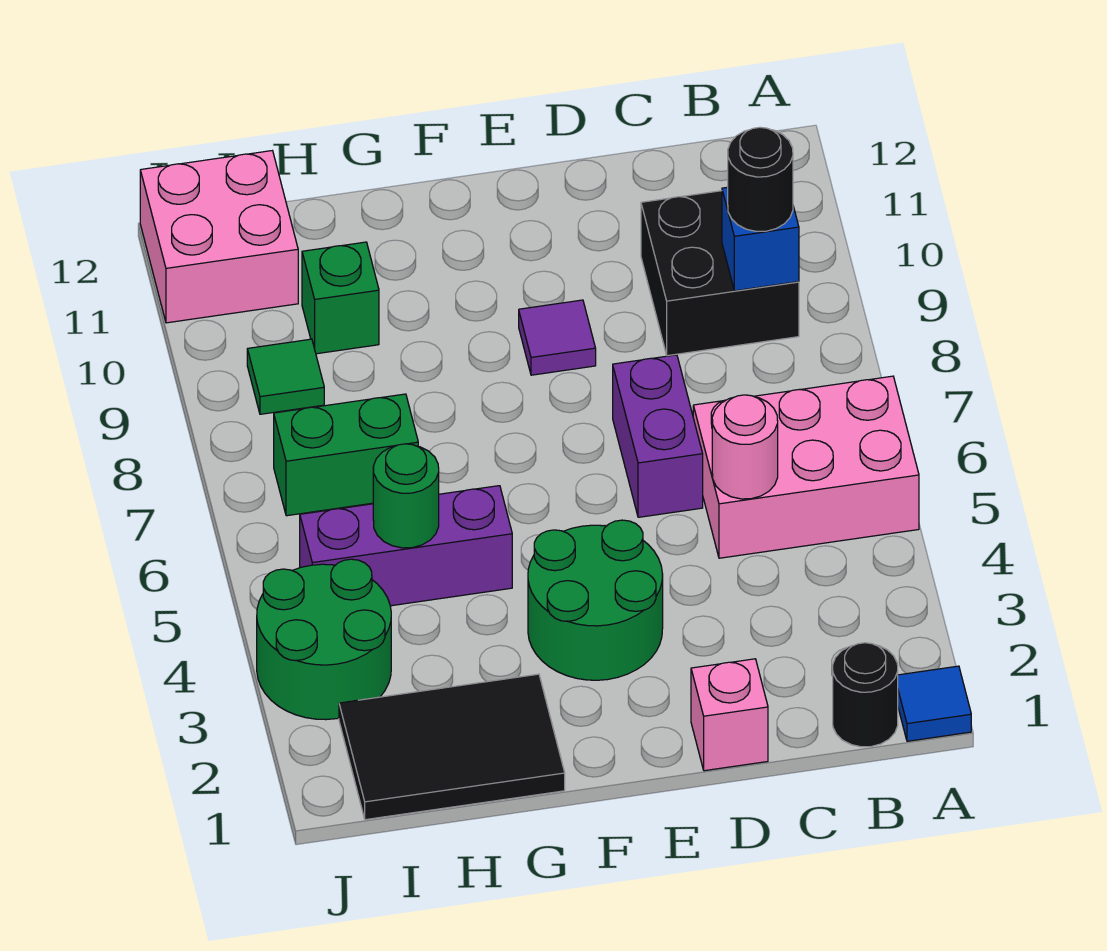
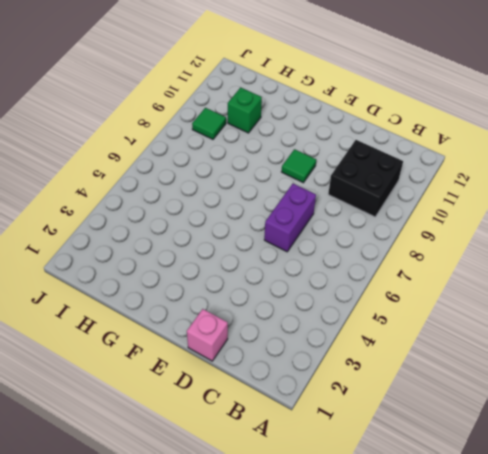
green 1x1 tile [282,149,316,183] -> purple 1x1 tile [519,300,596,375]
none -> blue 1x1 tile [898,666,971,741]
none -> pink 2x3 brick [693,376,919,558]
none -> black 1x1 round brick [833,643,898,747]

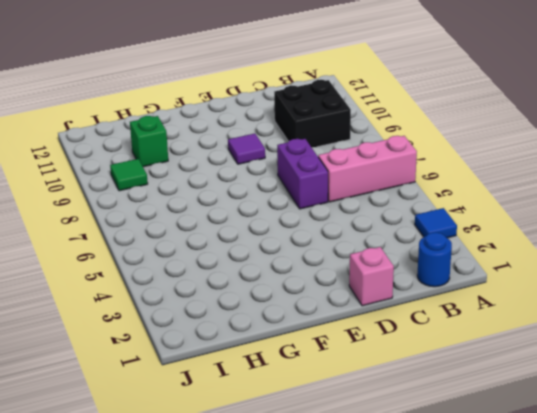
blue 1x1 tile [415,208,457,238] -> blue 1x1 tile moved to [898,666,971,741]
pink 1x3 brick [318,136,417,202] -> pink 2x3 brick [693,376,919,558]
blue 1x1 round brick [417,232,452,287] -> black 1x1 round brick [833,643,898,747]
none -> green 2x2 round brick [528,520,663,680]
none -> black 2x3 tile [339,674,565,820]
none -> purple 1x3 brick [300,486,512,606]

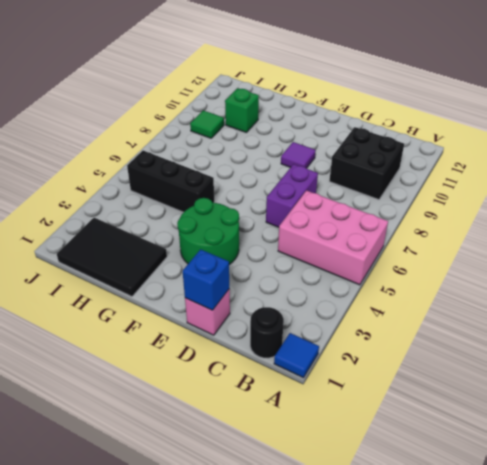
blue 1x1 brick [183,249,229,310] -> blue 1x1 brick moved to [722,187,799,291]
black 1x3 brick [127,151,214,212] -> purple 1x3 brick [300,486,512,606]
none -> green 1x2 brick [274,394,418,516]
none -> green 2x2 round brick [257,559,391,720]
none -> pink 2x2 brick [140,151,298,323]

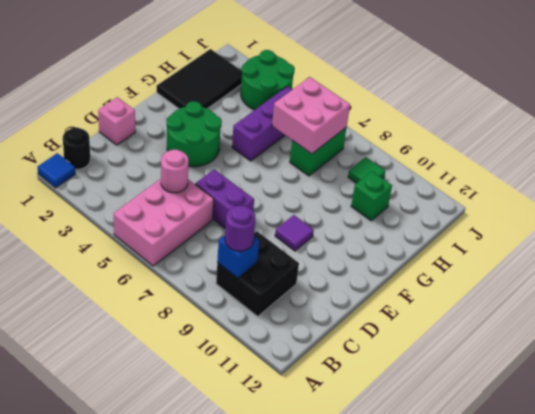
purple 1x1 round brick [225,206,255,251] -> black 1x1 round brick [728,127,793,231]
pink 2x2 brick [272,77,350,154] -> pink 2x2 brick moved to [140,151,298,323]
none -> green 1x1 round brick [373,444,439,548]

